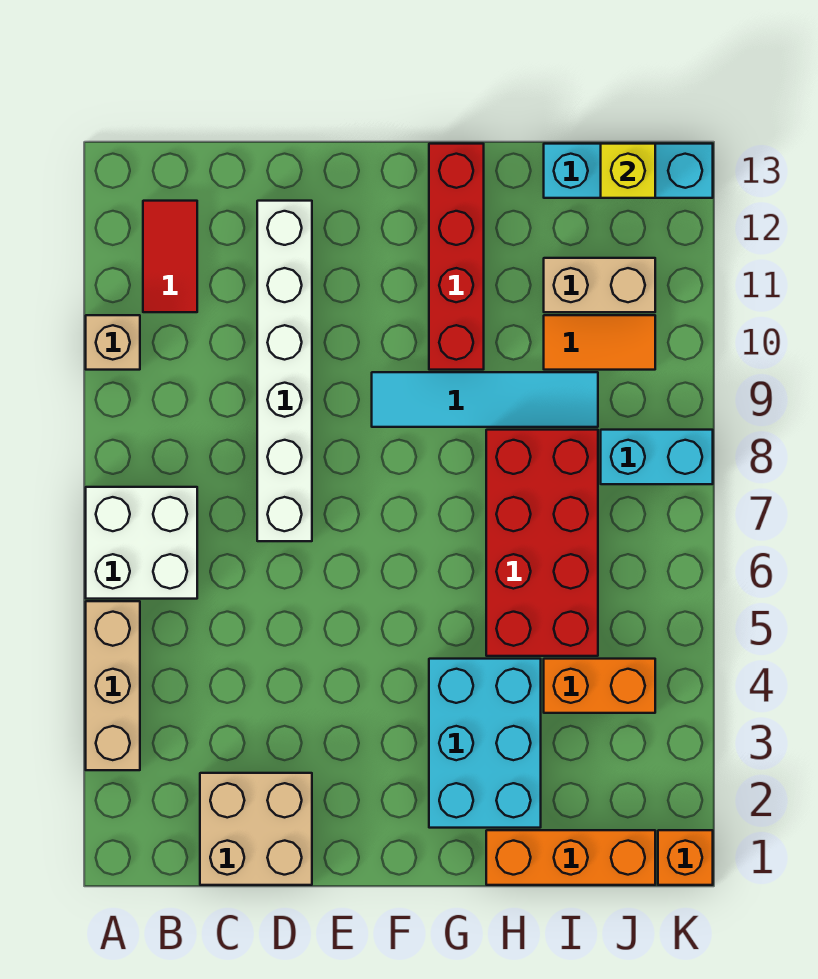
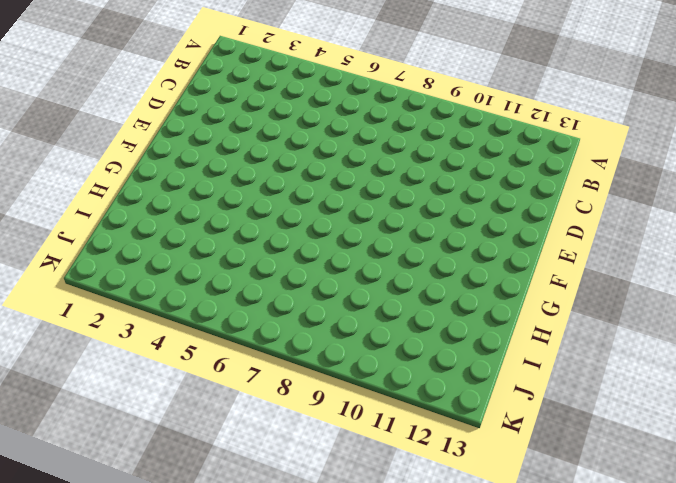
none -> tan 1x3 brick [86,601,140,770]
none -> white 2x2 brick [86,487,197,599]
none -> tan 1x1 brick [86,315,140,370]

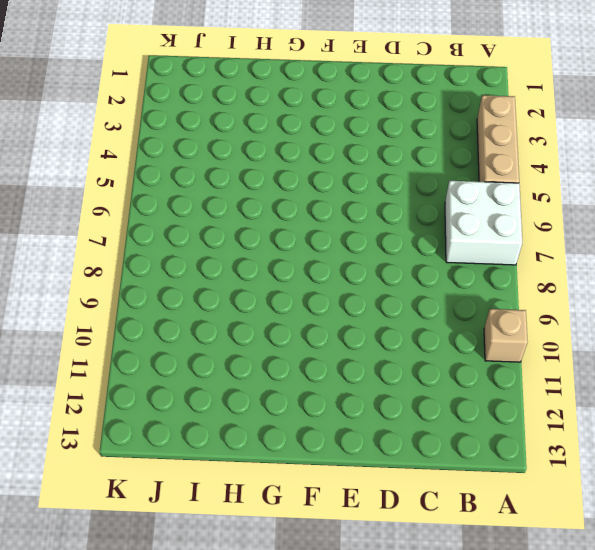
none -> red 1x2 tile [143,201,197,312]
none -> tan 2x2 brick [200,773,312,885]
none -> white 1x6 brick [257,201,312,541]

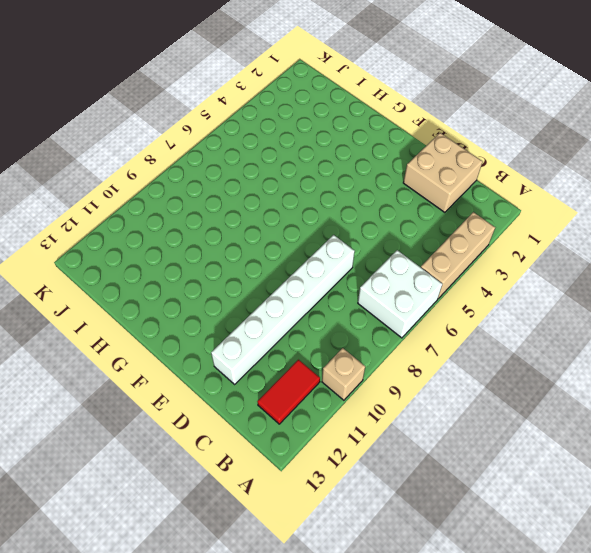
none -> cyan 1x4 tile [372,372,598,427]
none -> cyan 2x3 brick [429,659,541,828]
none -> red 1x4 brick [429,144,484,370]

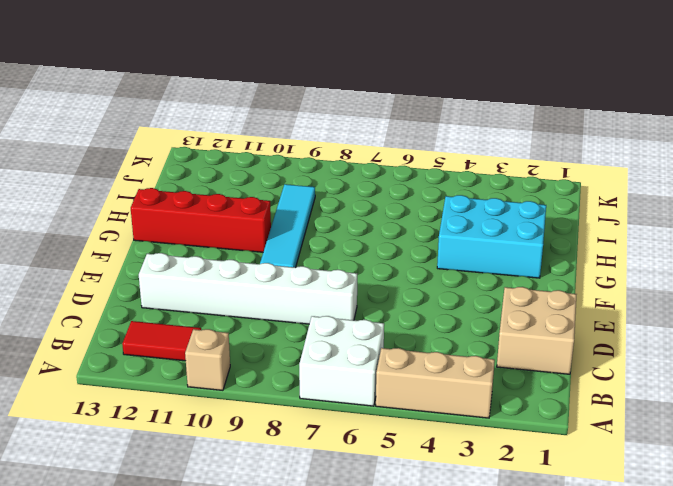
none -> orange 1x3 brick [486,830,655,885]
none -> red 2x4 brick [486,430,598,656]
none -> orange 1x2 brick [544,659,655,713]

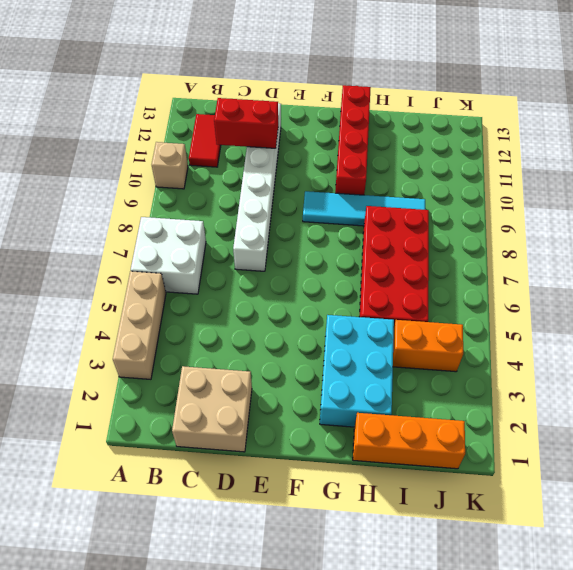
red 1x2 brick [214,98,278,148] -> none
none -> orange 1x2 tile [544,315,655,370]
none -> tan 1x2 brick [544,258,655,312]
none -> cyan 1x3 brick [544,144,713,198]

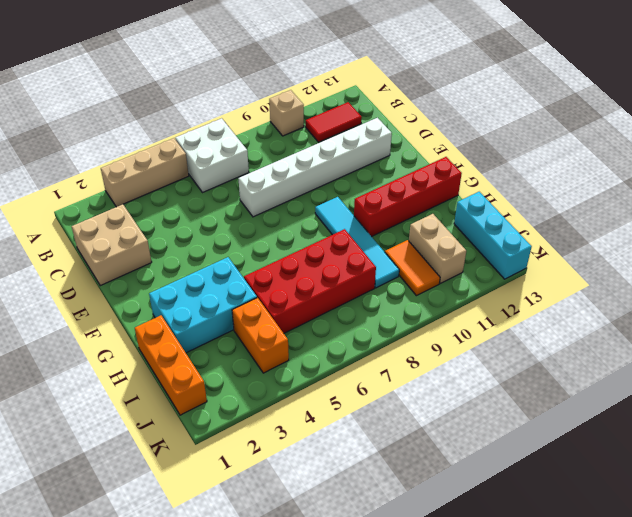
none -> cyan 1x2 brick [601,430,713,484]
none -> orange 1x1 brick [658,830,713,885]
none -> yellow 1x1 brick [601,144,655,198]

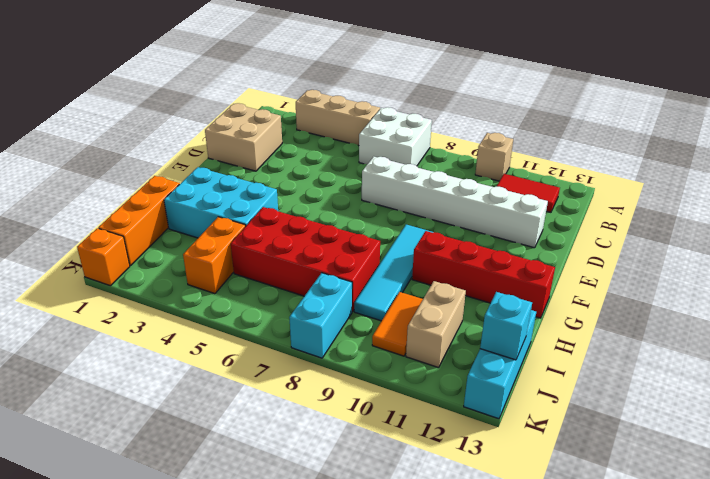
cyan 1x1 brick [480,292,532,360] -> yellow 1x1 brick [601,144,655,198]

